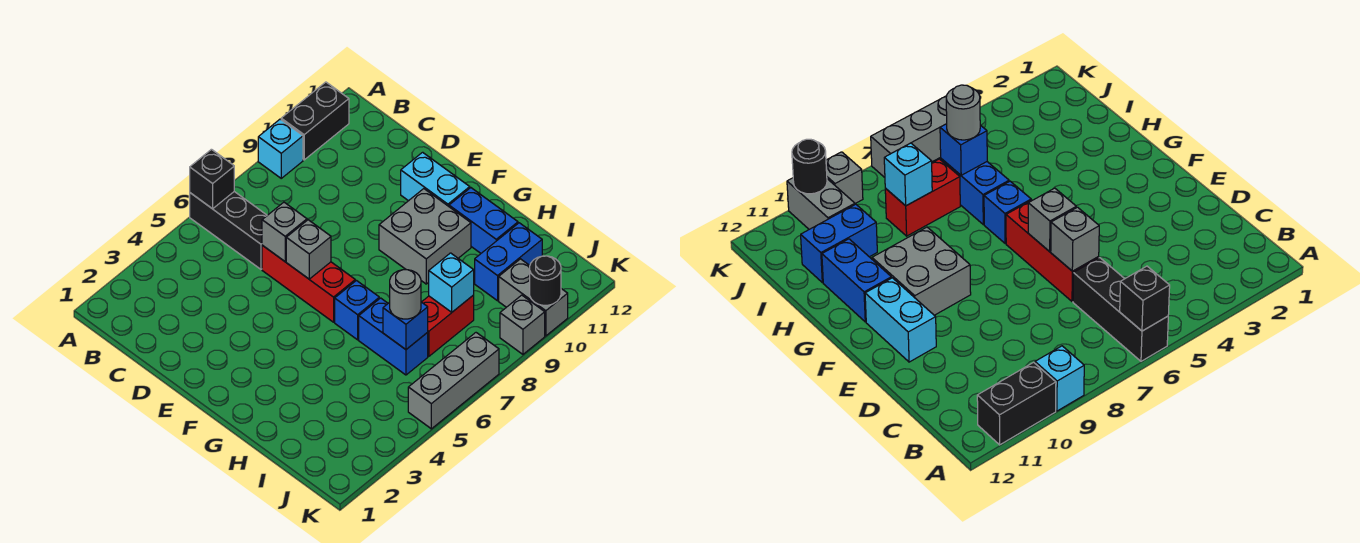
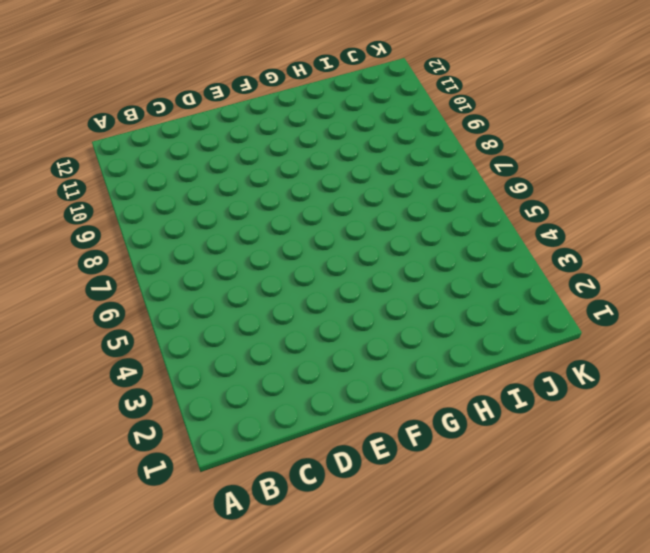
none -> black 1x3 brick [190,192,267,269]
none -> cyan 1x1 brick [258,119,303,178]
none -> black 1x2 brick [281,82,349,160]

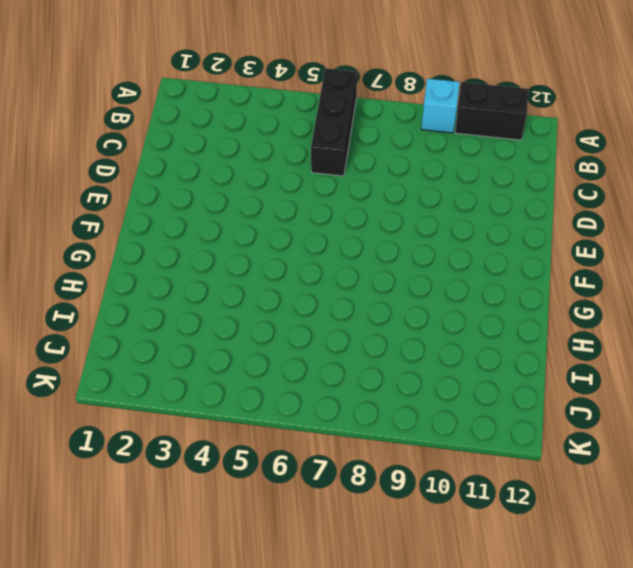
none -> red 1x3 brick [262,245,355,322]
none -> cyan 1x2 brick [401,152,470,206]
none -> grey 2x2 brick [379,189,471,284]

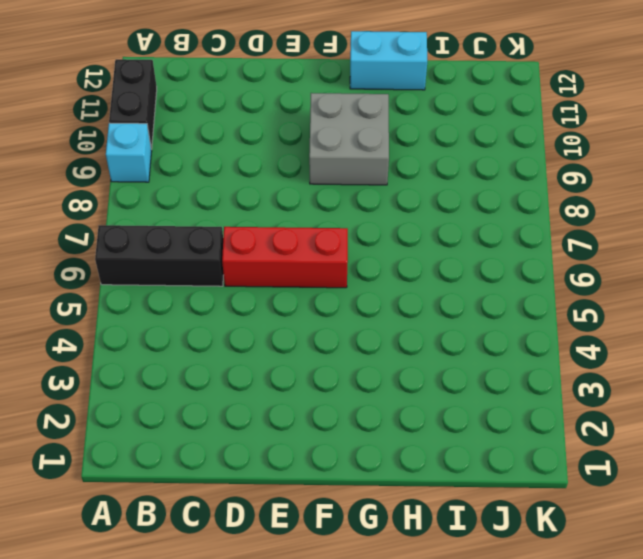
cyan 1x2 brick [350,31,427,90] -> cyan 1x2 brick moved to [401,152,470,206]
none -> blue 1x1 brick [335,281,379,340]
none -> blue 1x2 brick [449,188,518,253]
none -> blue 1x2 brick [359,298,428,375]

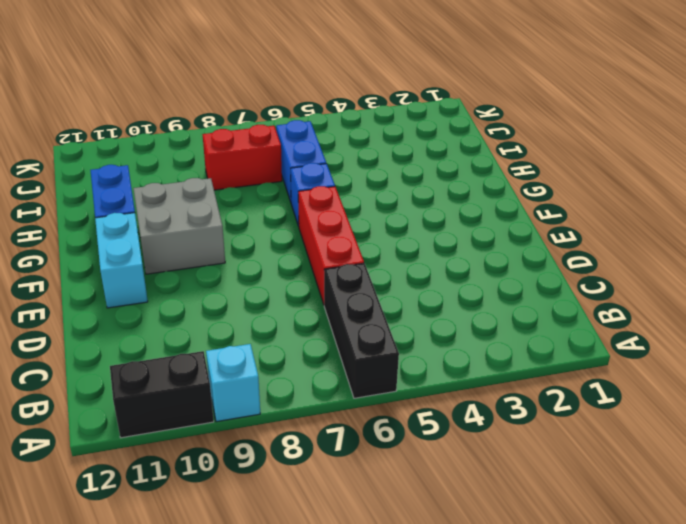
none -> blue 1x2 brick [475,223,542,301]
none -> grey 1x2 brick [499,259,568,336]
none -> grey 1x3 brick [408,333,499,429]

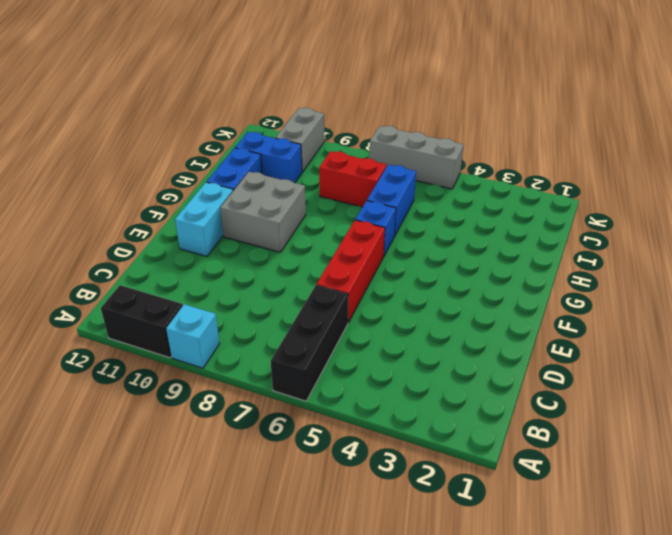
none -> grey 1x1 brick [500,295,545,354]
none -> black 1x1 brick [190,149,234,209]
none -> grey 1x1 brick [262,202,307,261]

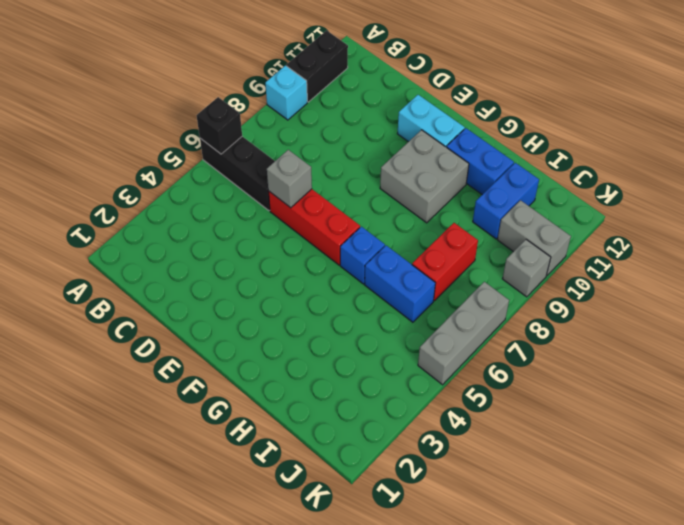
none -> grey 1x1 brick [286,220,331,279]
none -> blue 1x1 brick [383,302,428,349]
none -> cyan 1x1 brick [429,253,474,312]

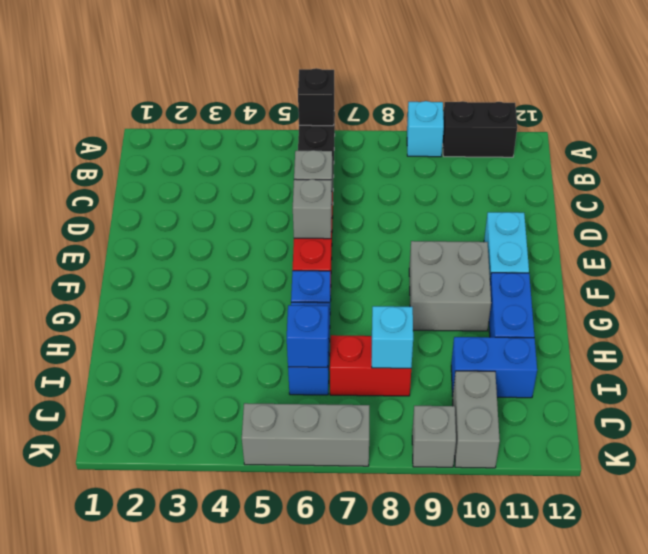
none -> black 1x1 round brick [530,256,561,305]
none -> grey 1x1 round brick [390,270,421,319]

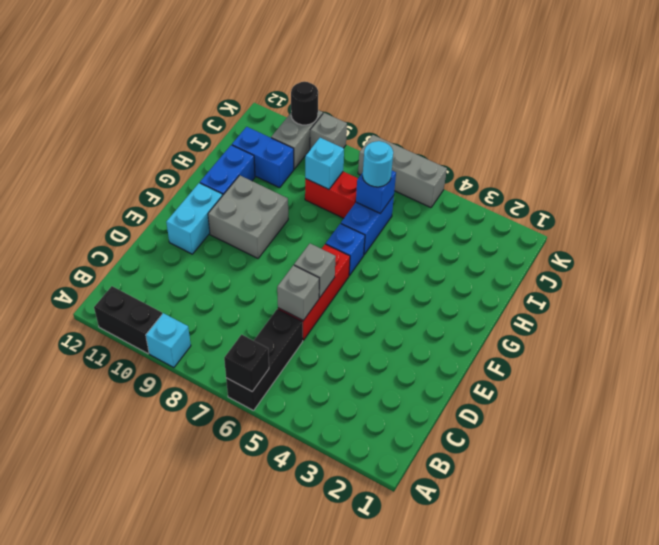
cyan 1x1 round brick [363,141,393,187] -> grey 1x1 round brick [390,270,421,319]

